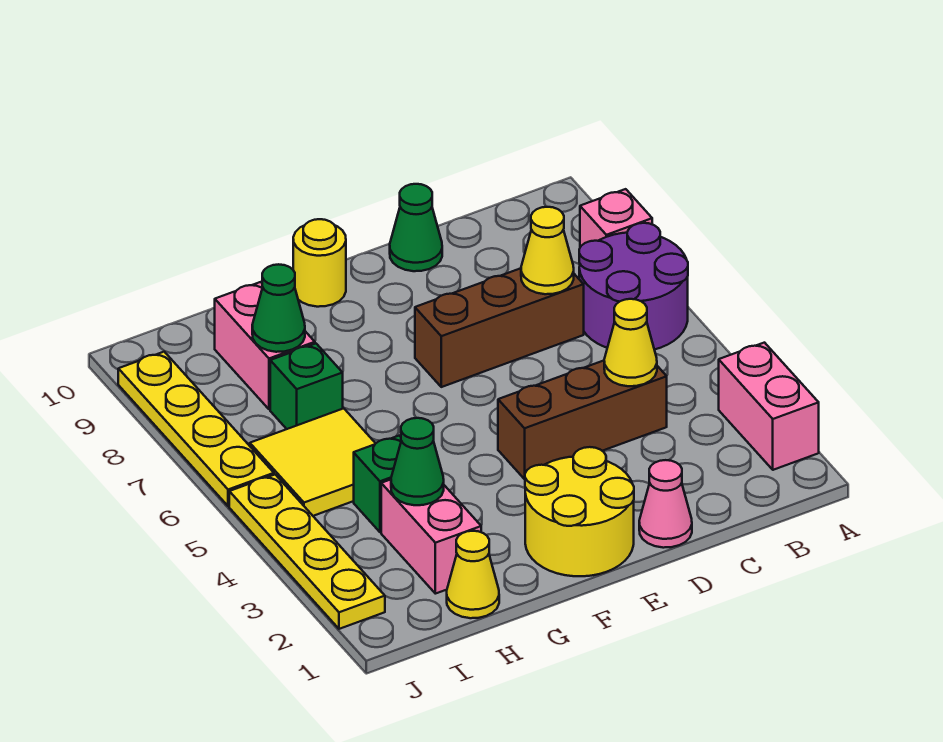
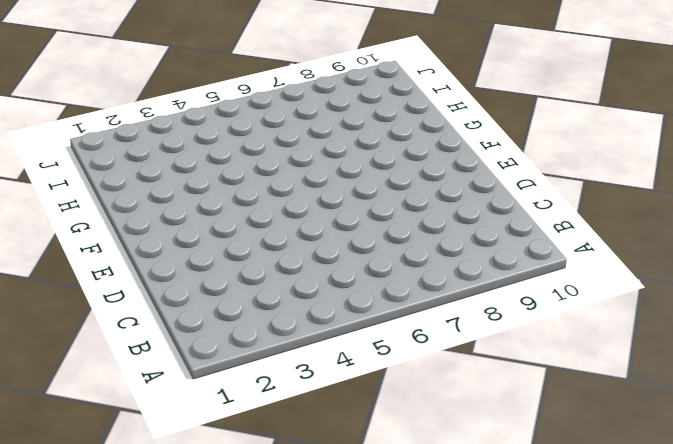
none -> pink 1x2 brick [719,343,819,470]
none -> purple 2x2 round brick [579,223,688,350]
none -> pink 1x1 brick [580,189,652,247]

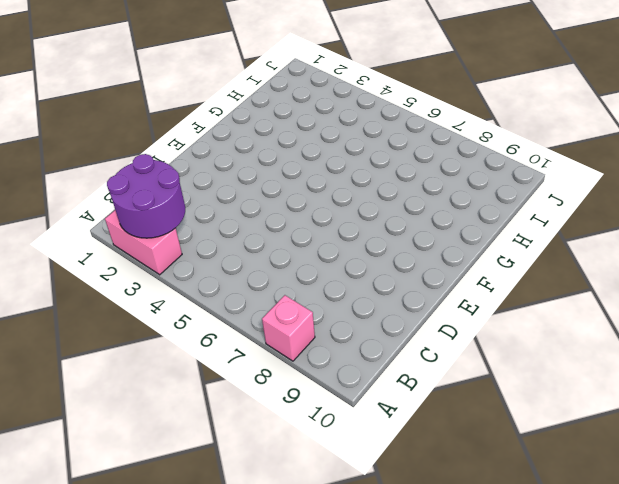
purple 2x2 round brick [107,154,185,238] -> purple 2x2 round brick moved to [579,223,688,350]
none -> brown 1x3 brick [498,361,667,479]
none -> brown 1x3 brick [415,268,584,387]
none -> pink 1x1 cone [639,460,692,548]

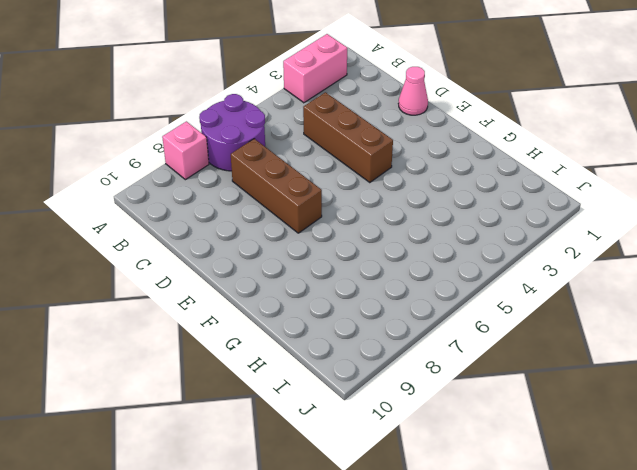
none -> green 1x1 cone [390,184,442,271]
none -> yellow 2x2 round brick [525,447,634,576]
none -> yellow 1x1 round brick [293,219,346,307]

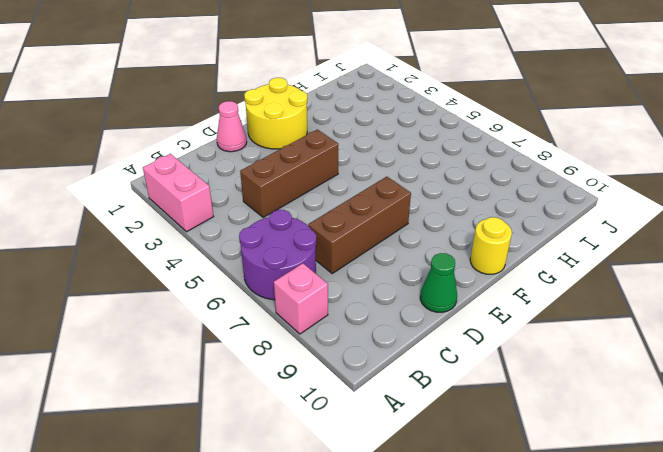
none -> yellow 1x1 cone [447,531,499,618]
none -> pink 1x2 brick [381,480,481,594]
none -> green 1x1 brick [354,436,401,532]

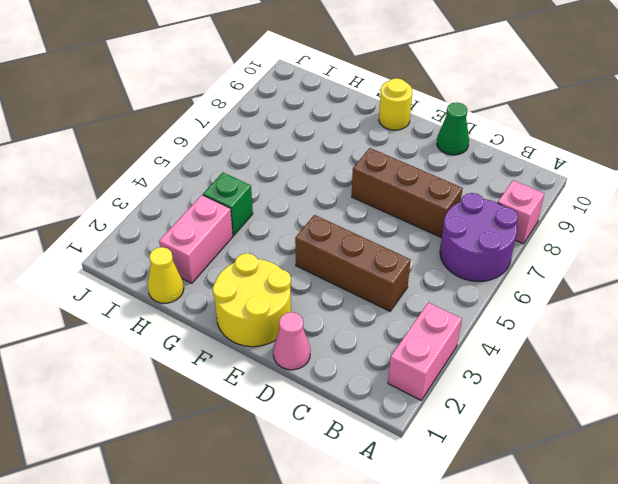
none -> yellow 2x2 tile [250,408,376,516]
none -> green 1x1 brick [270,344,343,429]
none -> pink 1x2 brick [215,282,315,409]

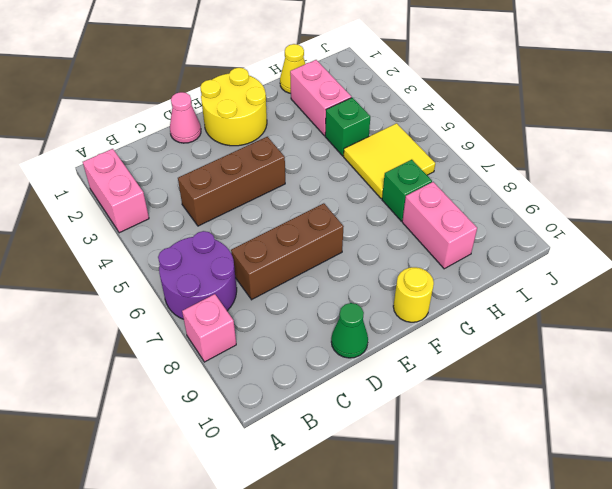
none -> yellow 1x4 plate [229,475,385,629]
none -> yellow 1x4 plate [118,352,274,506]
none -> yellow 1x1 cone [604,299,657,386]

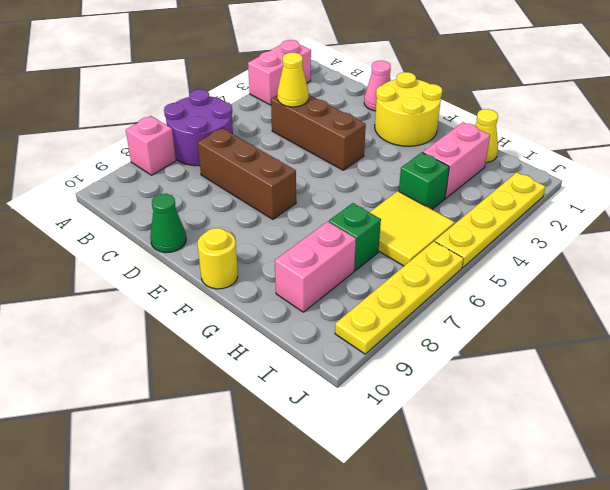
none -> yellow 1x1 cone [521,207,574,294]
none -> green 1x1 cone [391,418,444,505]
none -> green 1x1 cone [252,264,305,352]

